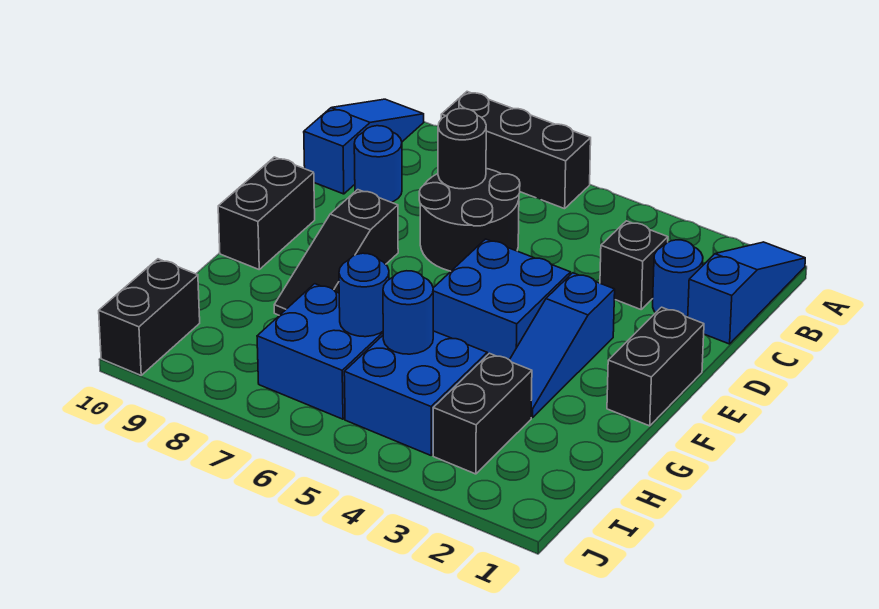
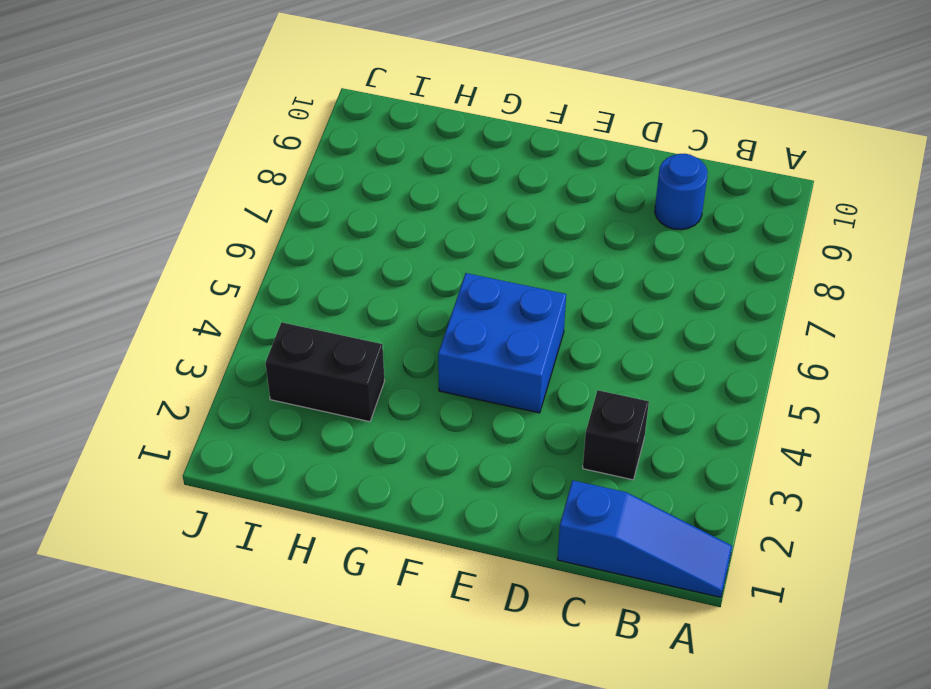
none -> black 1x3 brick [441,92,591,209]
none -> blue 1x3 slope [304,99,424,194]
none -> blue 1x1 round brick [653,240,703,317]

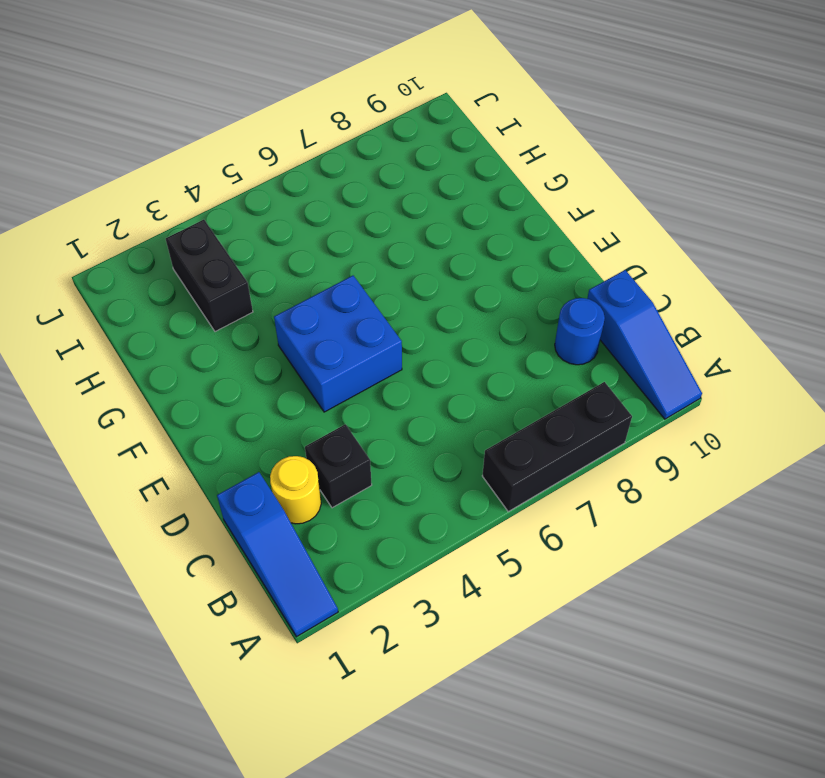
yellow 1x1 round brick [270,456,321,524] -> blue 1x1 round brick [653,240,703,317]
none -> black 2x2 round brick [419,169,520,271]
none -> black 1x2 brick [607,307,704,426]
none -> blue 1x3 slope [510,273,615,418]

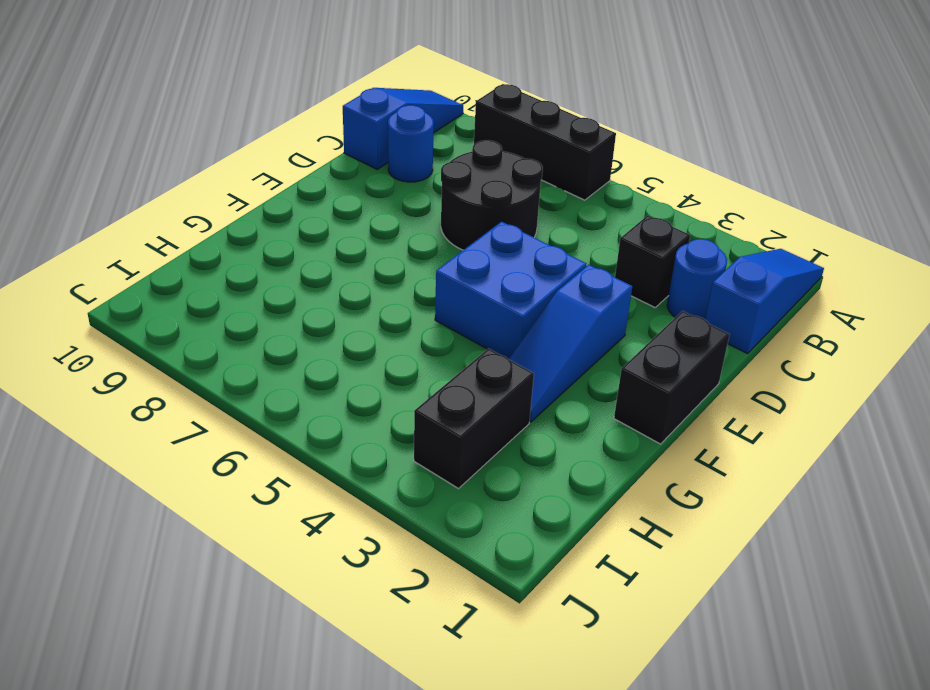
none -> black 1x3 slope [274,190,398,315]
none -> black 1x2 brick [218,157,315,269]
none -> blue 2x2 brick [344,331,487,455]

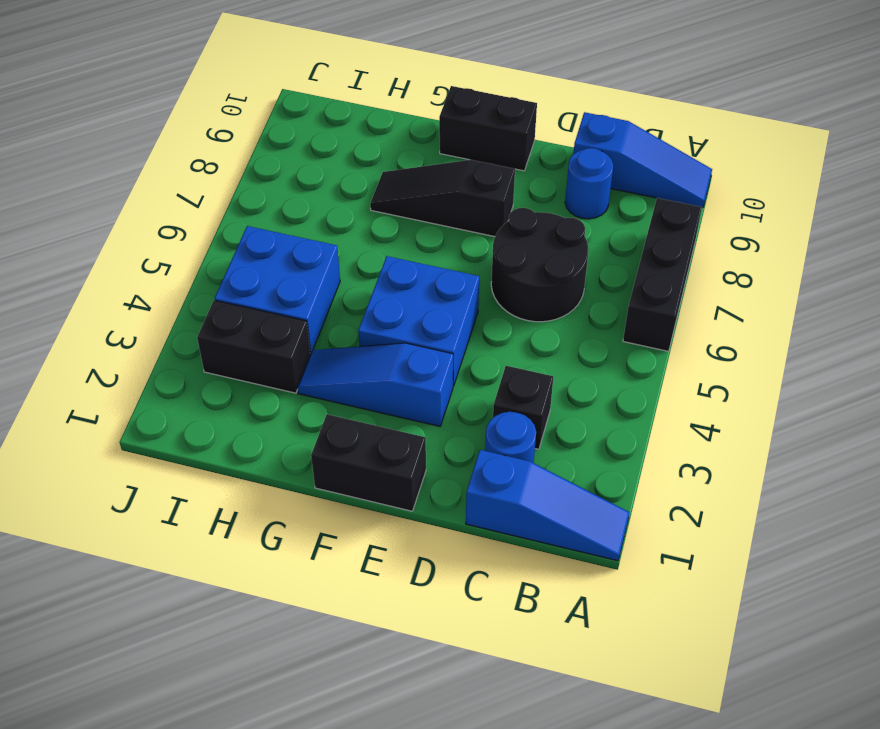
none -> blue 2x2 brick [257,284,383,419]
none -> black 1x2 brick [99,259,200,375]
none -> black 1x1 round brick [438,108,486,189]

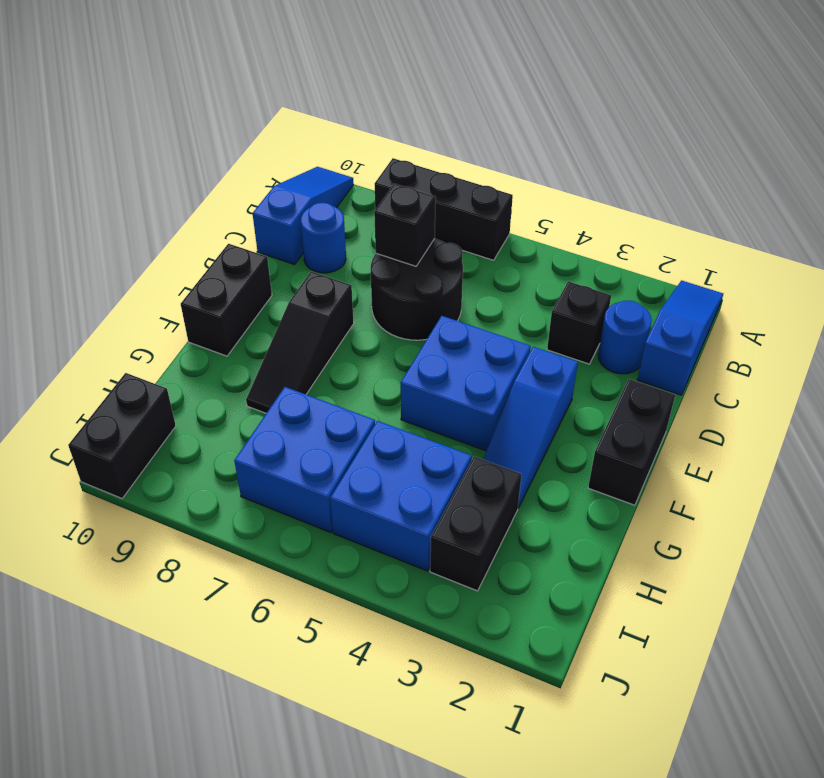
black 1x1 brick [374,184,436,266] -> black 1x1 round brick [438,108,486,189]
none -> blue 1x1 round brick [383,271,433,354]
none -> blue 1x1 round brick [339,253,389,337]

